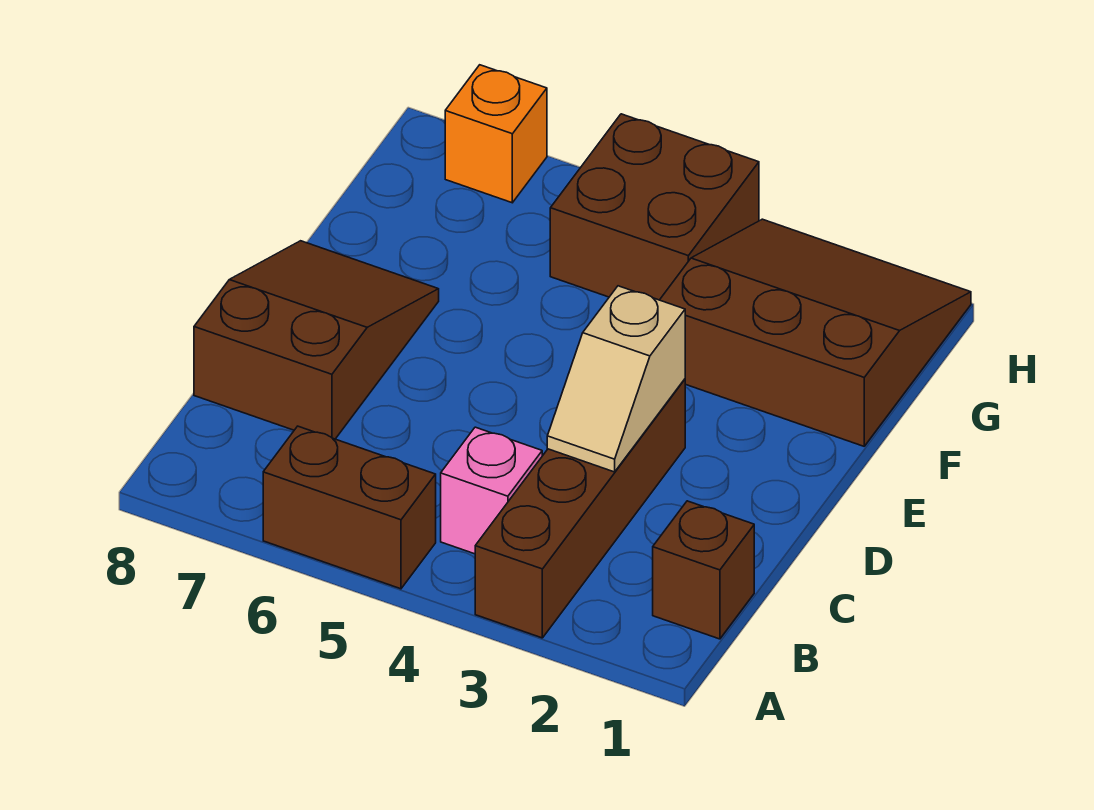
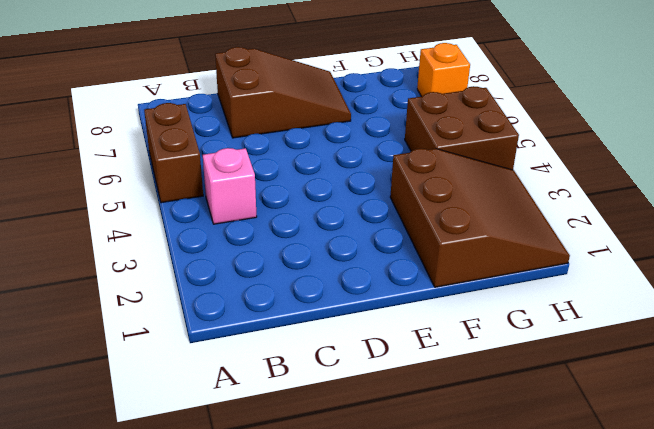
none -> brown 1x4 brick [475,379,685,638]
none -> brown 1x1 brick [653,501,754,639]

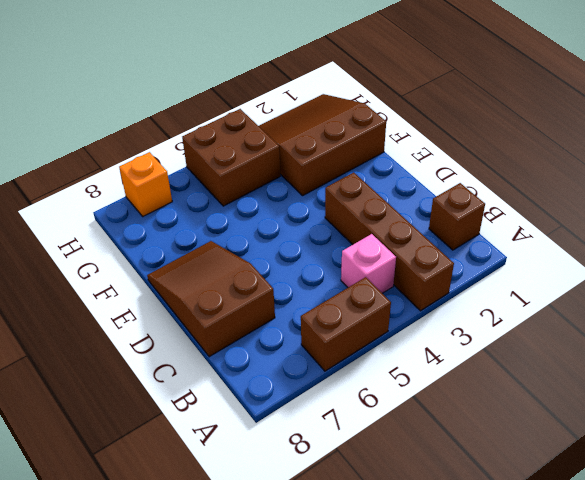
none -> tan 1x2 slope [547,286,685,472]

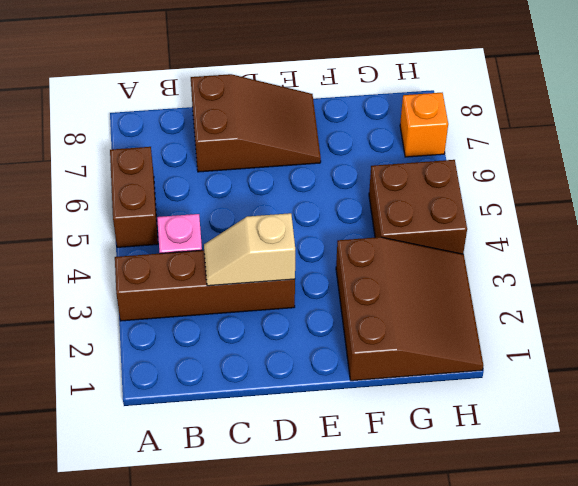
none -> brown 1x1 brick [653,501,754,639]

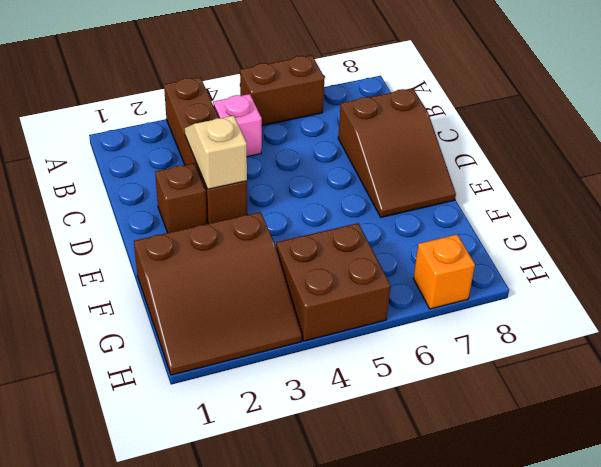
brown 1x1 brick [155,163,207,233] -> brown 1x1 brick moved to [653,501,754,639]

